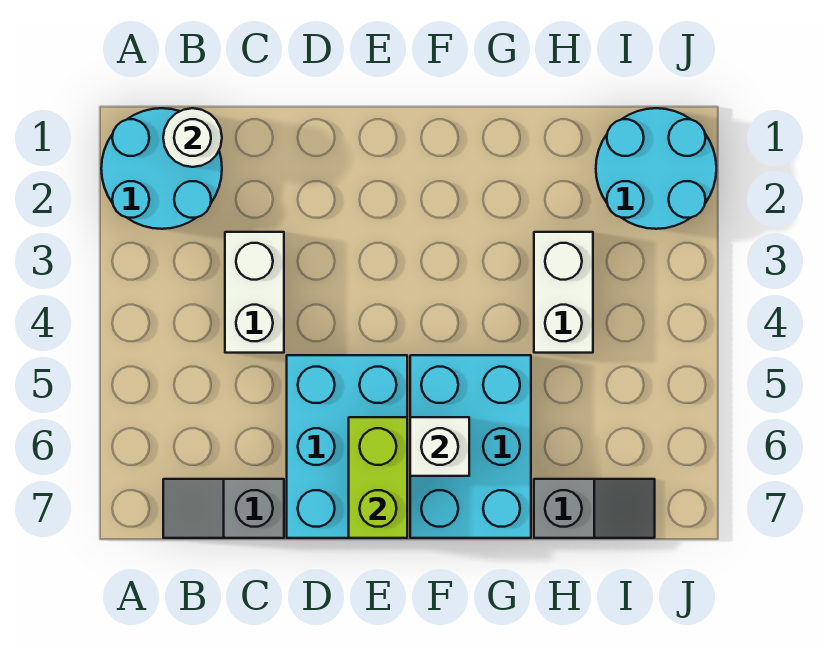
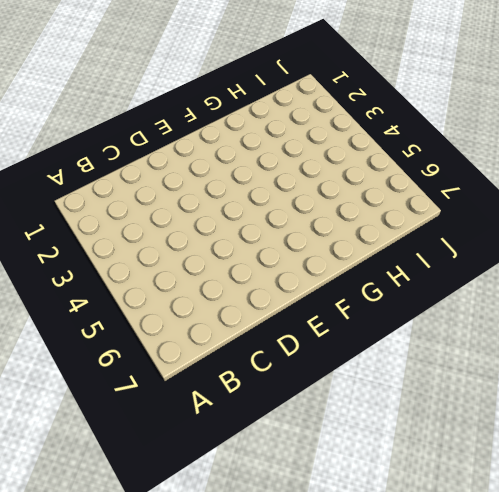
none -> cyan 2x2 round brick [101,108,222,229]
none -> grey 1x2 slope [163,479,284,538]

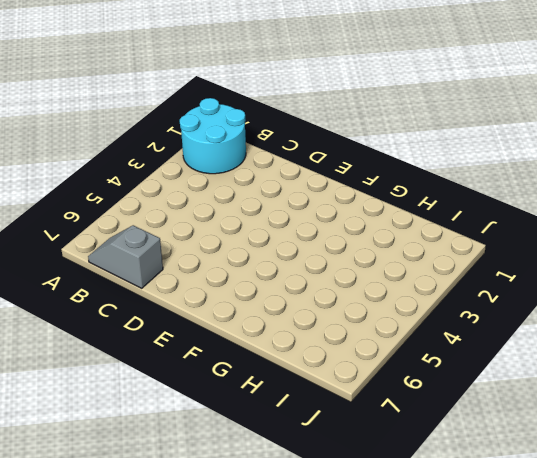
none -> white 1x2 brick [225,232,284,353]
none -> cyan 2x3 brick [287,355,407,538]

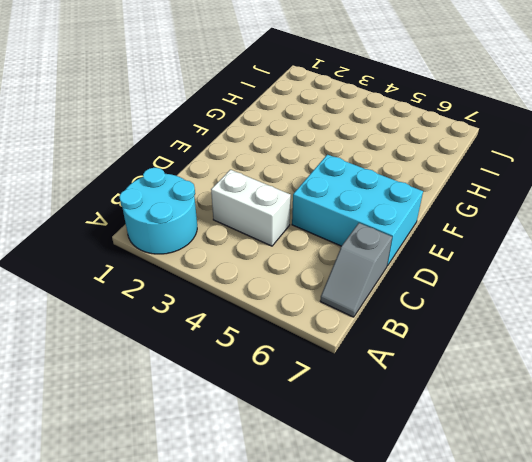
none -> cyan 2x3 brick [410,355,531,538]
none -> white 1x2 brick [534,232,593,353]

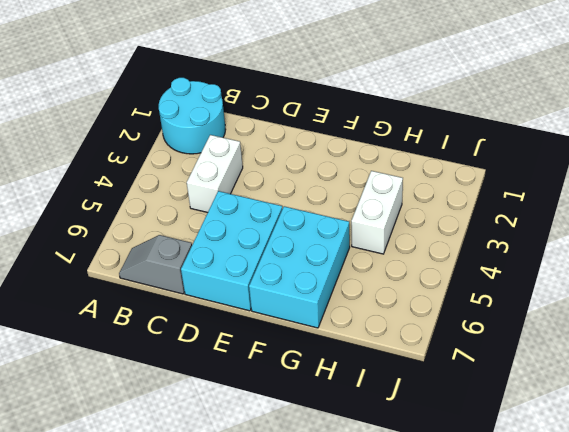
none -> grey 1x2 slope [534,479,655,538]
none -> cyan 2x2 round brick [596,108,716,229]

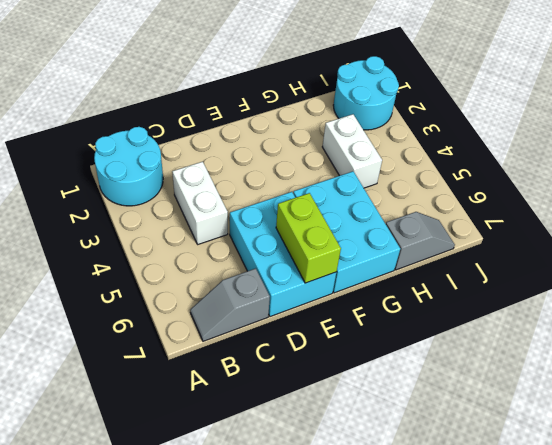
none -> white 1x1 round brick [163,108,222,167]
none -> white 1x1 brick [410,417,469,476]

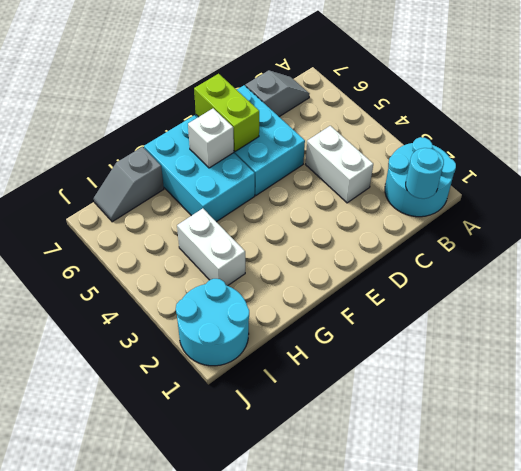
cyan 1x1 round brick [406,148,444,199] -> white 1x1 round brick [163,108,222,167]

